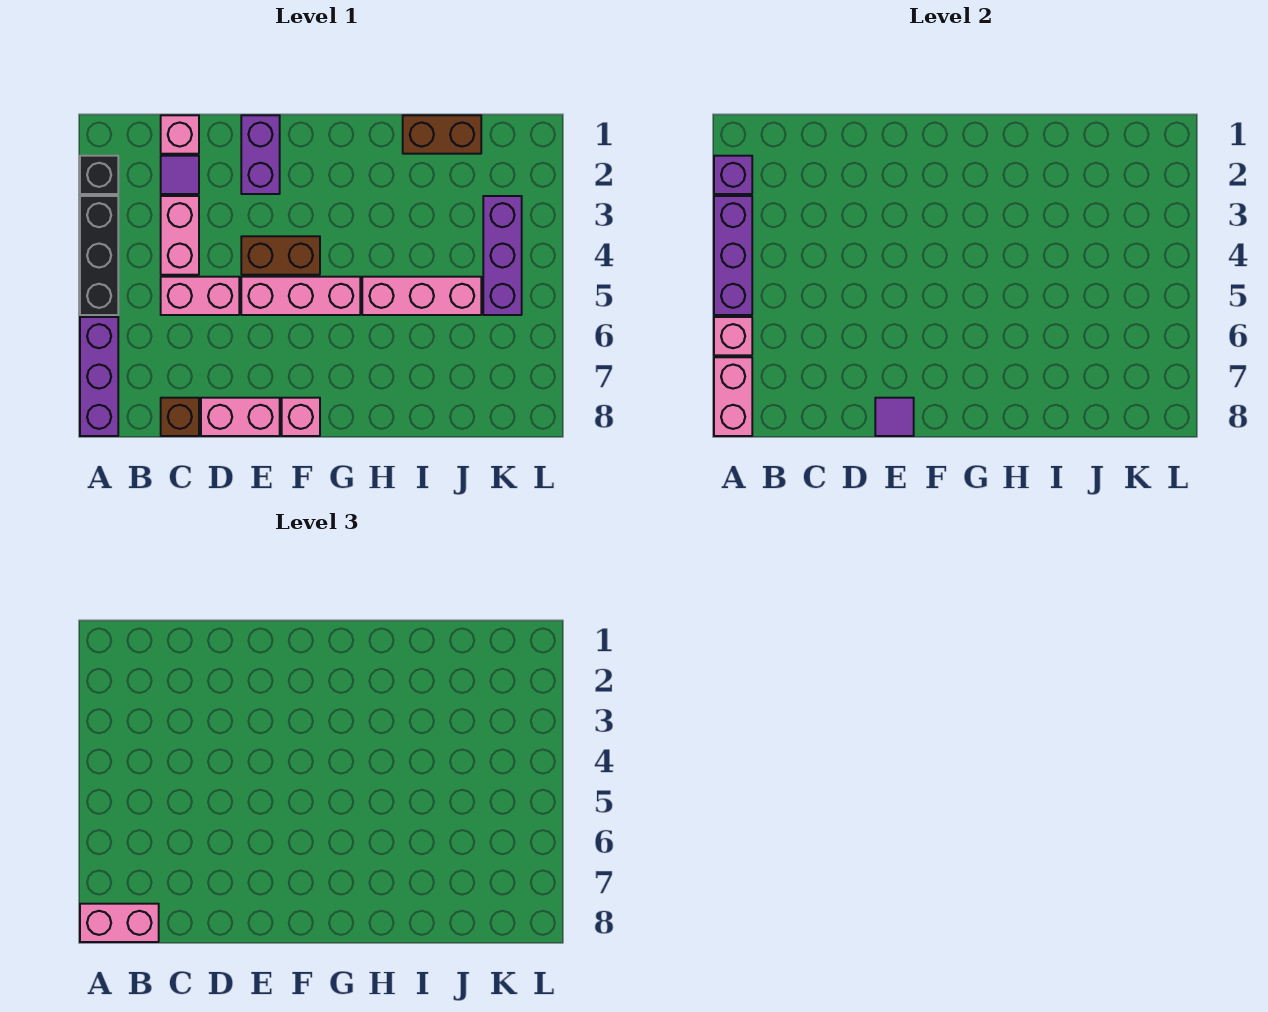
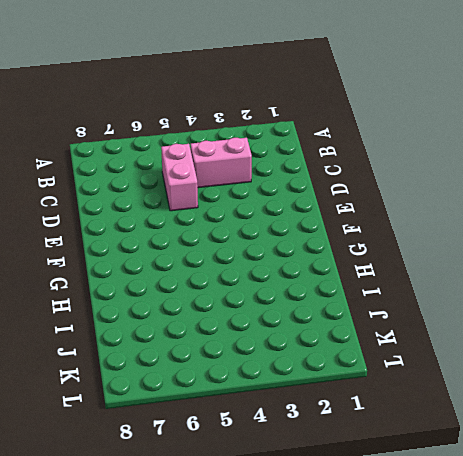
none -> black 1x1 brick [80,156,118,194]
none -> black 1x3 brick [80,196,118,315]
none -> purple 1x3 brick [80,317,118,436]

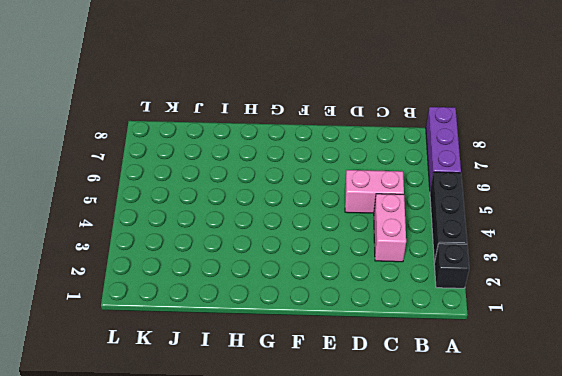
none -> pink 1x1 brick [161,115,199,154]
none -> purple 1x1 tile [161,156,199,194]
none -> brown 1x1 brick [161,398,199,436]

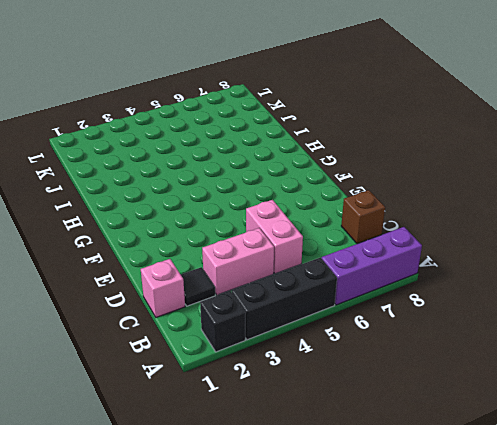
black 1x1 tile [181,267,215,306] -> purple 1x1 tile [161,156,199,194]
none -> pink 1x2 brick [201,398,280,436]
none -> purple 1x2 brick [241,115,280,194]
none -> brown 1x2 brick [241,236,320,275]

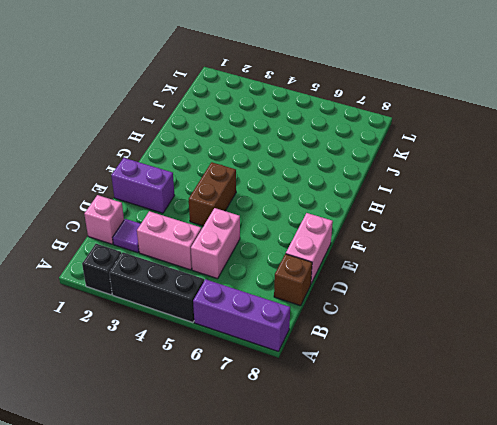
none -> pink 1x3 brick [241,277,360,315]
none -> pink 1x1 brick [282,398,320,436]
none -> pink 1x3 brick [362,277,481,315]

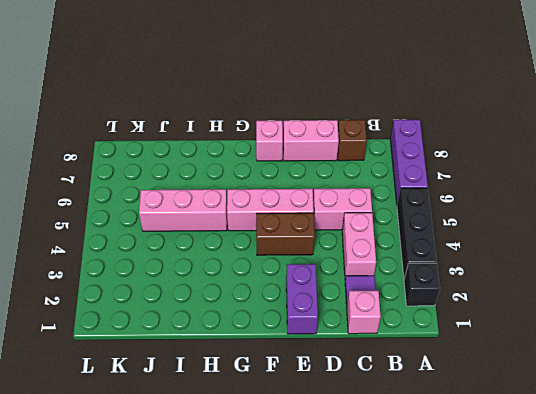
none -> brown 1x2 brick [403,115,481,154]
none -> purple 1x3 brick [483,196,522,315]
none -> purple 1x1 brick [714,156,752,194]

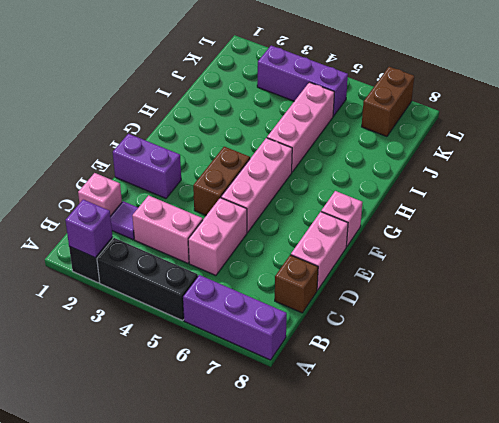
brown 1x2 brick [362,67,414,136] -> brown 1x2 brick moved to [403,115,481,154]
none -> purple 1x3 brick [714,196,752,315]
none -> pink 1x1 brick [714,317,752,355]
none -> pink 1x2 brick [714,357,752,436]

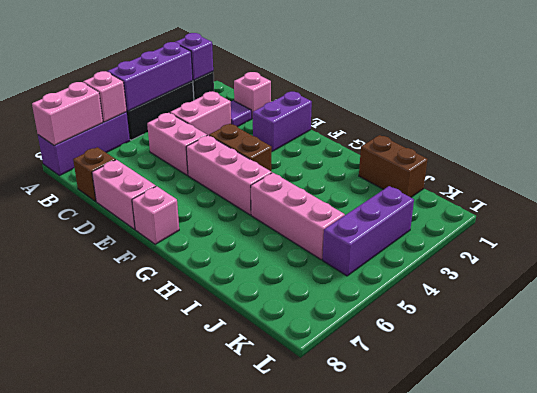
none -> purple 1x1 tile [875,398,914,436]
none -> pink 1x2 brick [80,904,159,942]

